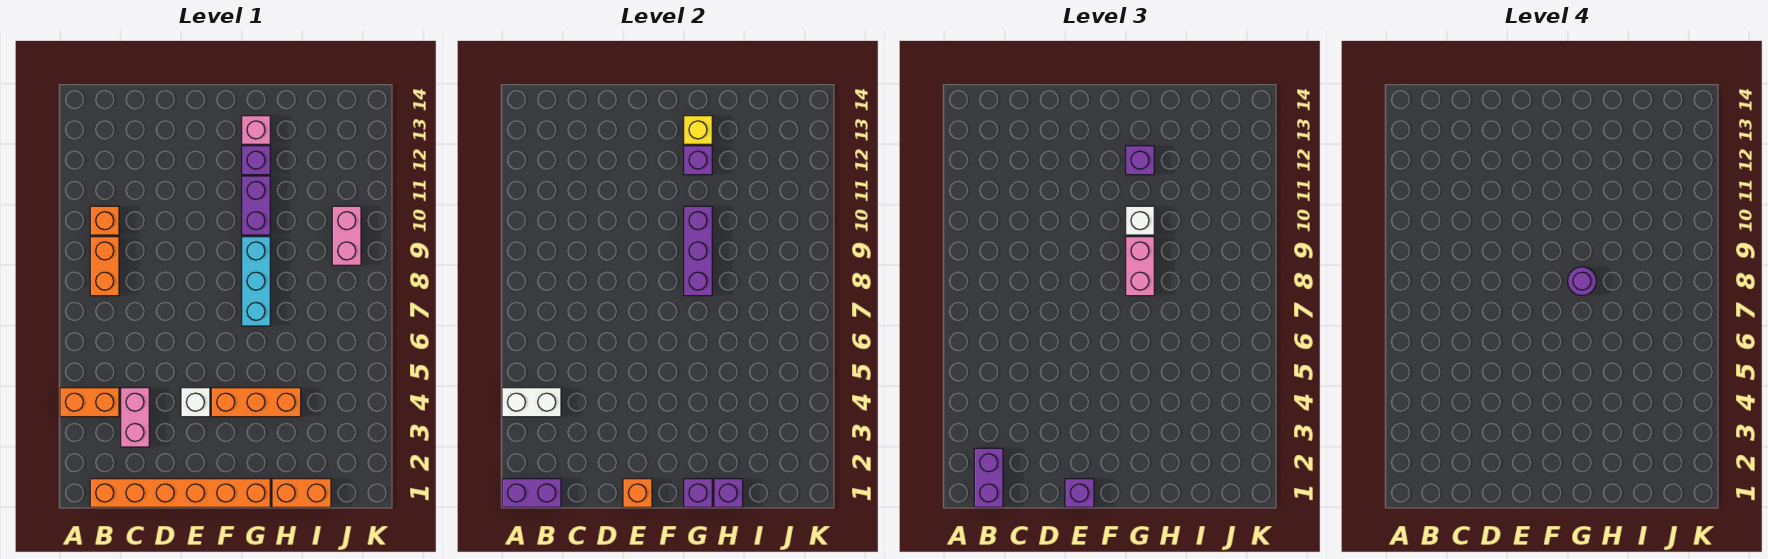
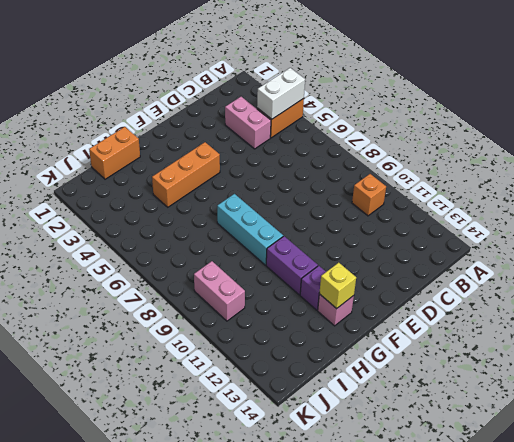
none -> orange 1x6 brick [90,479,270,507]
none -> orange 1x2 brick [90,237,119,296]
none -> white 1x1 brick [181,388,210,417]

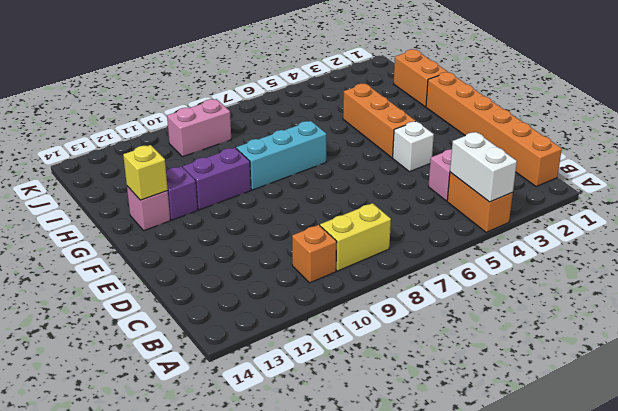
yellow 1x2 brick [320,203,391,271] -> orange 1x2 brick [90,237,119,296]
none -> purple 1x2 brick [502,479,561,507]
none -> orange 1x1 brick [623,479,652,507]
none -> purple 1x1 brick [684,479,712,507]

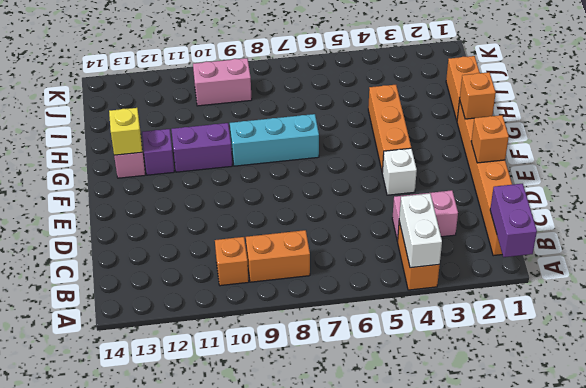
orange 1x1 brick [459,72,496,119] -> purple 1x1 brick [684,479,712,507]
none -> purple 1x3 brick [684,206,712,296]
none -> purple 1x1 brick [684,146,712,175]
none -> purple 1x1 brick [714,479,743,507]

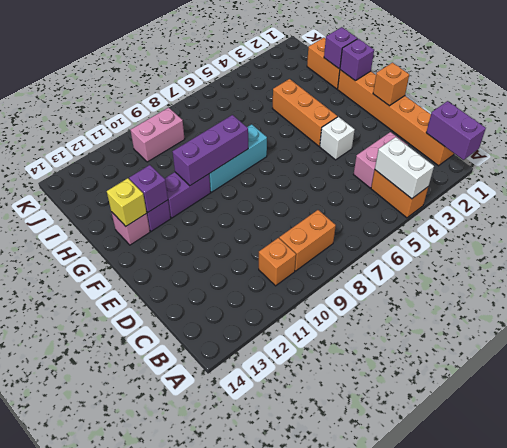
none -> purple 1x2 brick [974,448,1003,507]
none -> purple 1x1 brick [1065,479,1094,507]
none -> pink 1x2 brick [1126,237,1154,296]

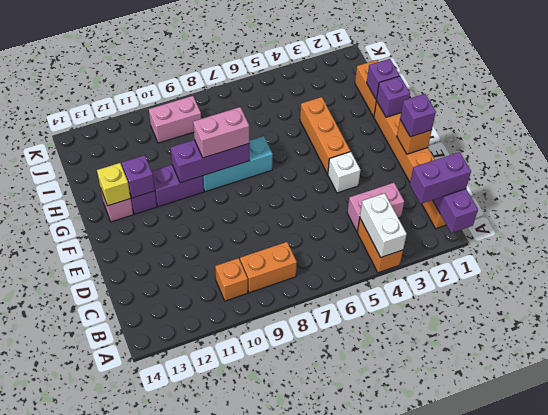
none -> white 1x1 brick [1126,206,1154,235]
none -> purple 1x1 brick [1126,146,1154,175]
none -> purple 1x1 round brick [1568,267,1596,296]

